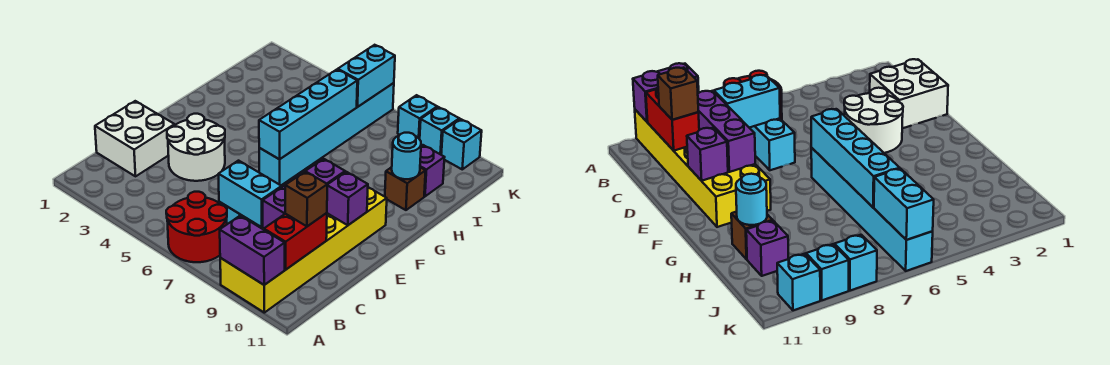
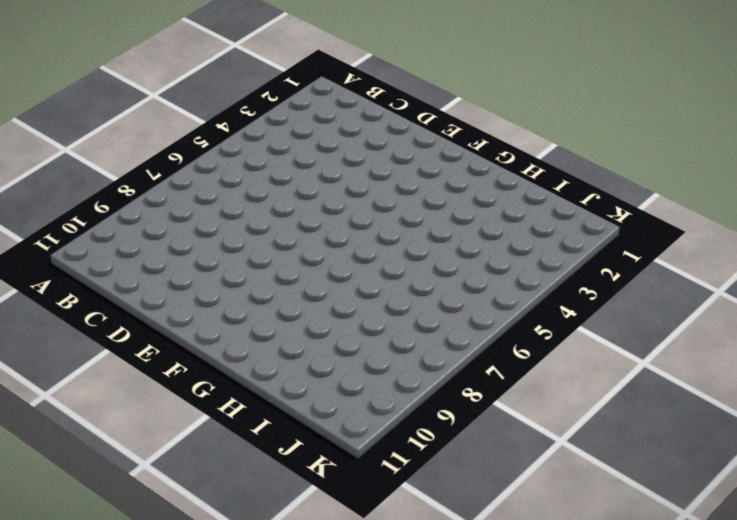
none -> red 2x2 round brick [166,192,227,262]
none -> yellow 2x6 brick [220,187,387,313]
none -> white 2x2 brick [95,101,175,176]

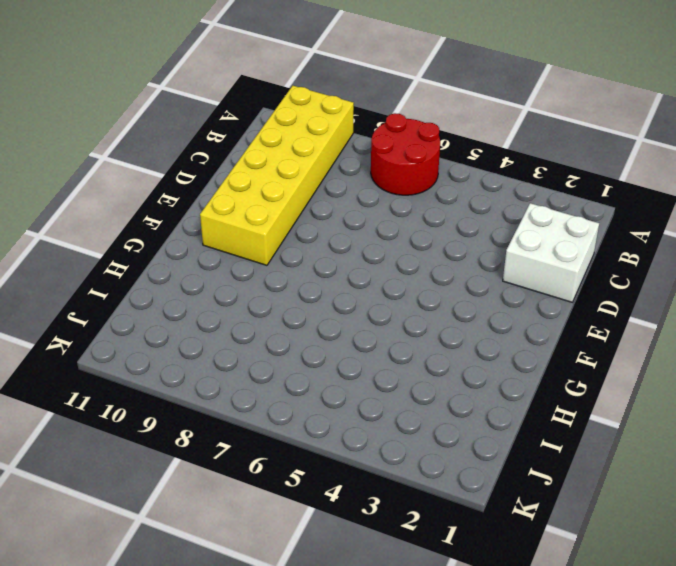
none -> cyan 1x2 brick [750,118,795,170]
none -> white 2x2 round brick [167,114,225,181]
none -> cyan 1x6 brick [259,83,394,185]

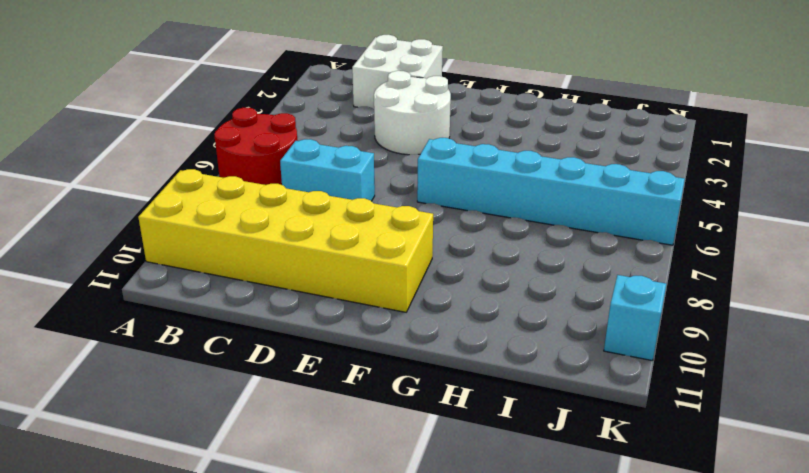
none -> brown 1x1 brick [385,167,426,210]
none -> purple 1x1 brick [420,145,445,196]
none -> cyan 1x1 brick [398,95,437,139]

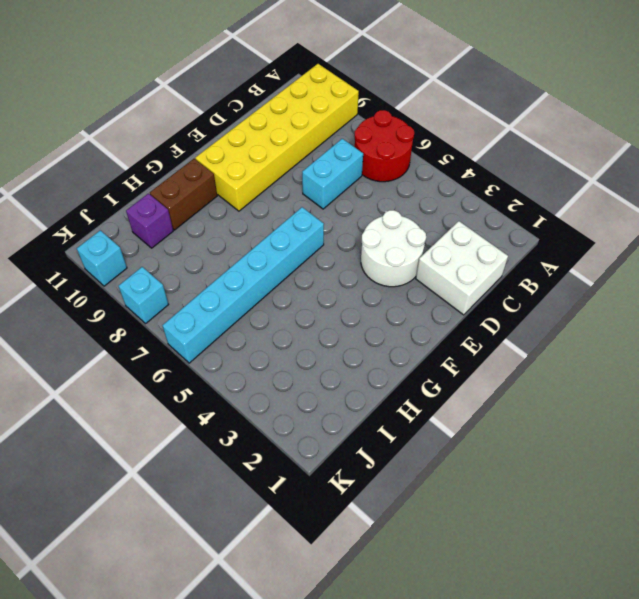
brown 1x2 brick [150,159,217,230] -> brown 1x1 brick [385,167,426,210]
none -> cyan 1x1 brick [420,107,459,155]
none -> purple 1x2 brick [220,216,285,285]
none -> red 1x2 brick [264,213,327,270]

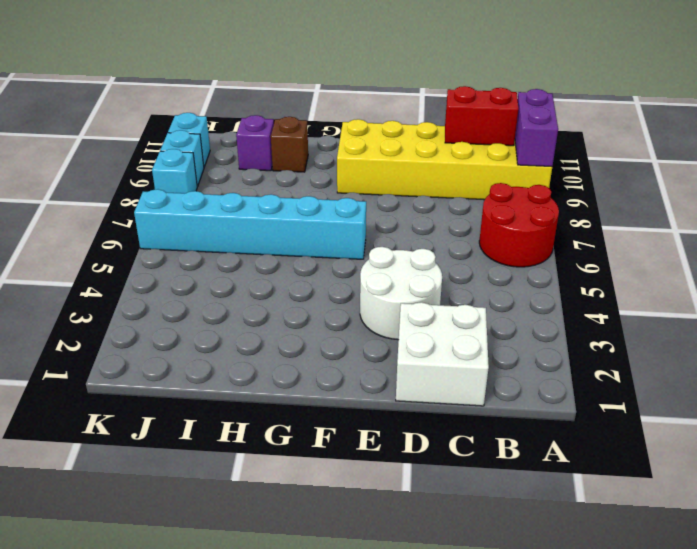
none -> cyan 1x2 brick [750,118,795,170]
none -> cyan 1x2 brick [218,161,282,227]
none -> purple 1x3 brick [263,159,345,228]

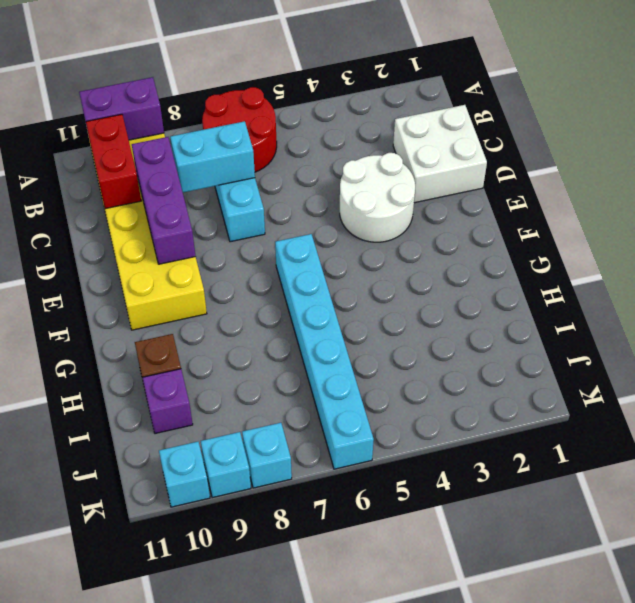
none -> purple 1x1 brick [327,172,368,225]
none -> cyan 1x4 brick [259,70,357,159]
none -> cyan 1x1 round brick [392,133,421,179]

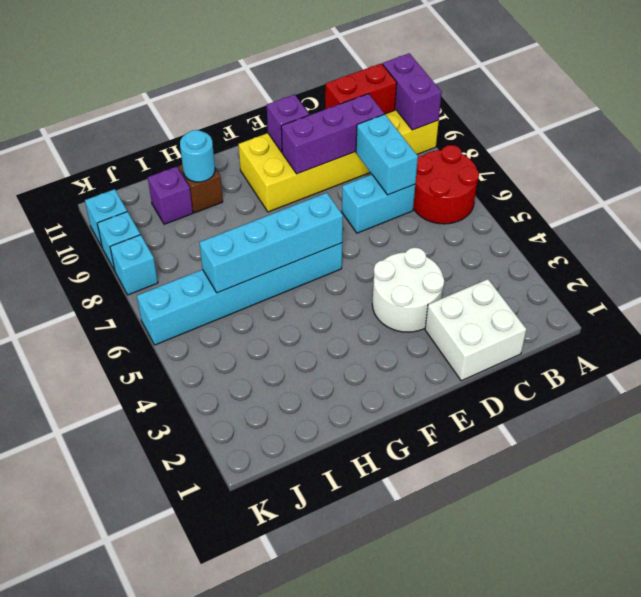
none -> cyan 1x2 brick [338,45,395,107]
none -> brown 1x1 brick [285,171,327,226]

